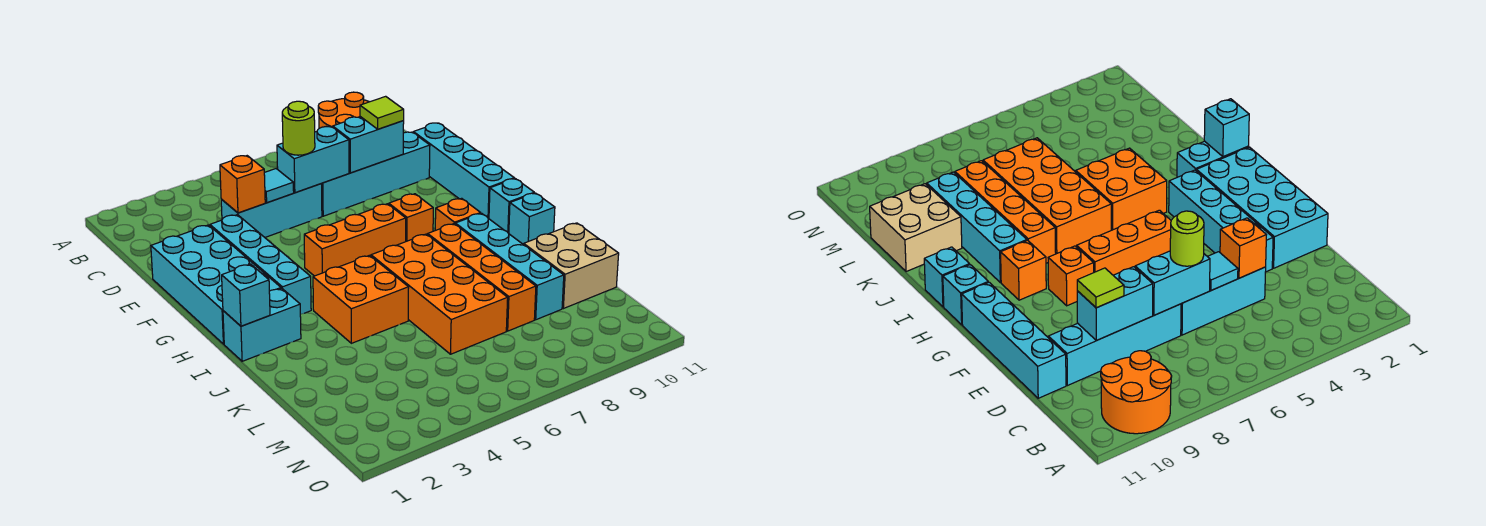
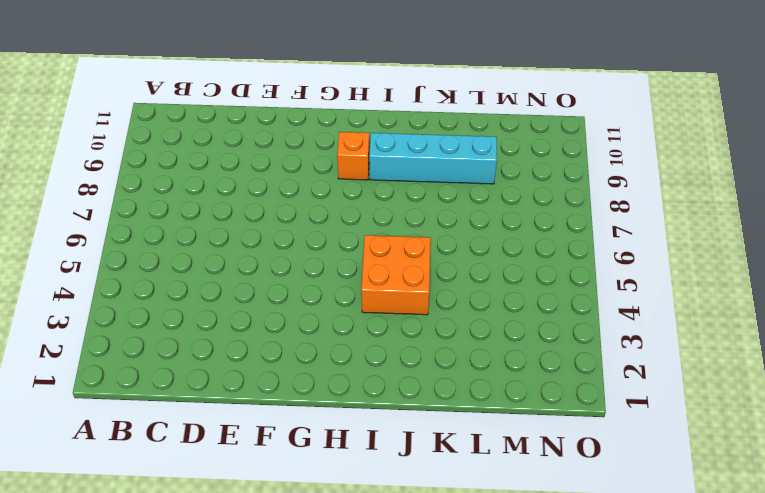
none -> orange 2x2 round brick [318,92,369,128]
none -> cyan 1x3 brick [221,184,322,237]
none -> cyan 1x4 brick [321,132,430,216]

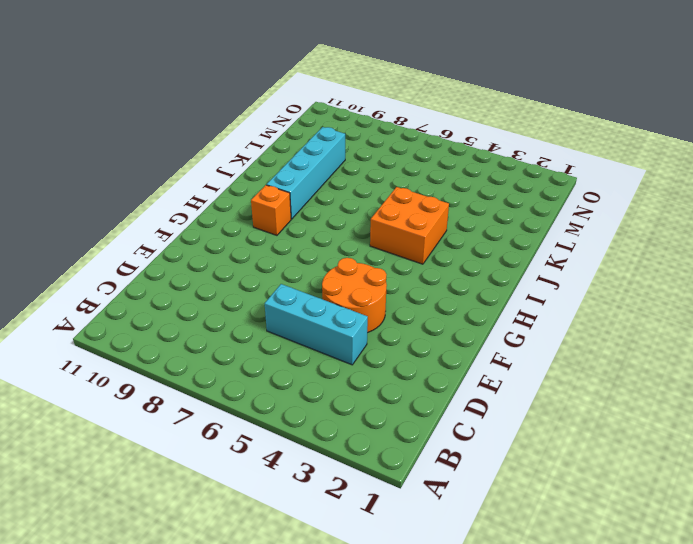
orange 2x2 round brick [322,258,387,333] -> orange 2x2 round brick moved to [318,92,369,128]
none -> cyan 1x4 brick [321,132,430,216]
none -> cyan 1x4 brick [413,123,514,219]
none -> cyan 2x4 brick [151,225,281,344]

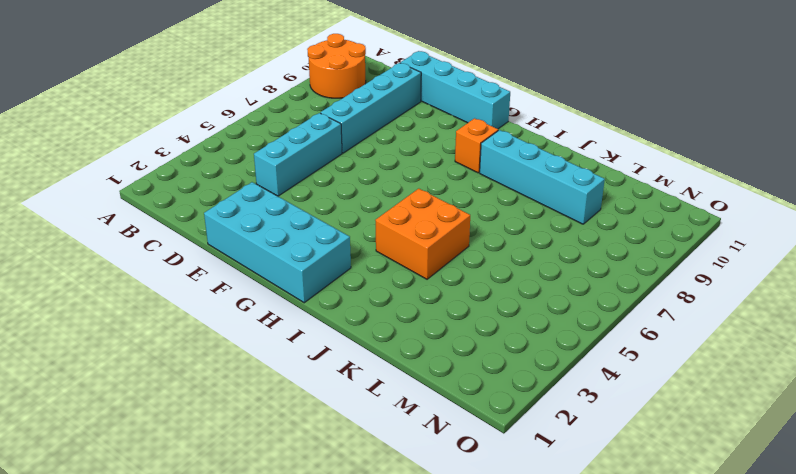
none -> cyan 1x4 brick [210,215,311,315]
none -> orange 1x3 brick [304,204,406,276]
none -> orange 1x1 brick [389,194,433,241]

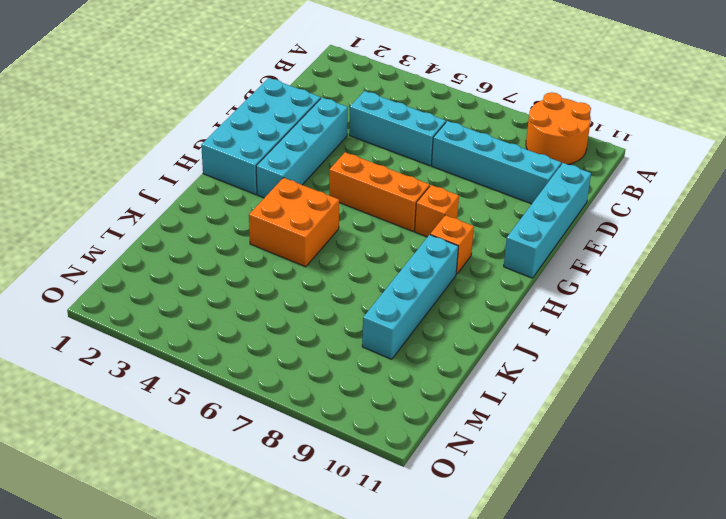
none -> cyan 1x1 brick [489,179,534,233]
none -> cyan 1x2 brick [223,288,301,361]
none -> orange 2x4 brick [371,234,508,354]

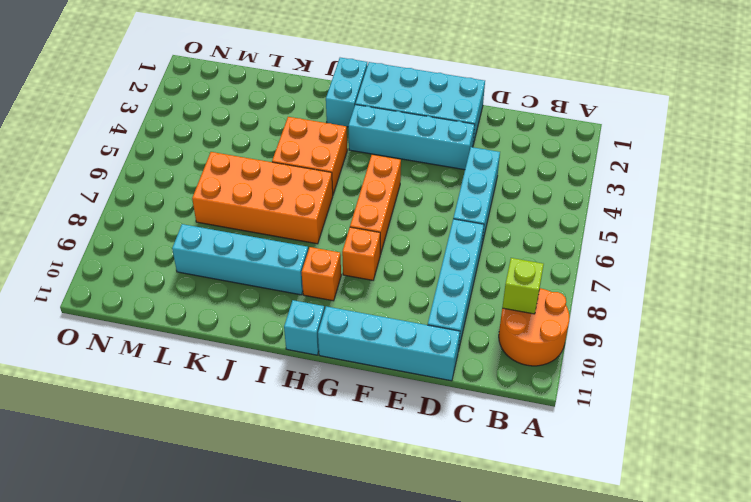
lime 1x1 brick [502,258,544,314] -> none
none -> orange 1x4 brick [428,224,536,331]
none -> cyan 1x1 brick [509,193,555,245]
none -> tan 2x2 brick [524,223,619,309]

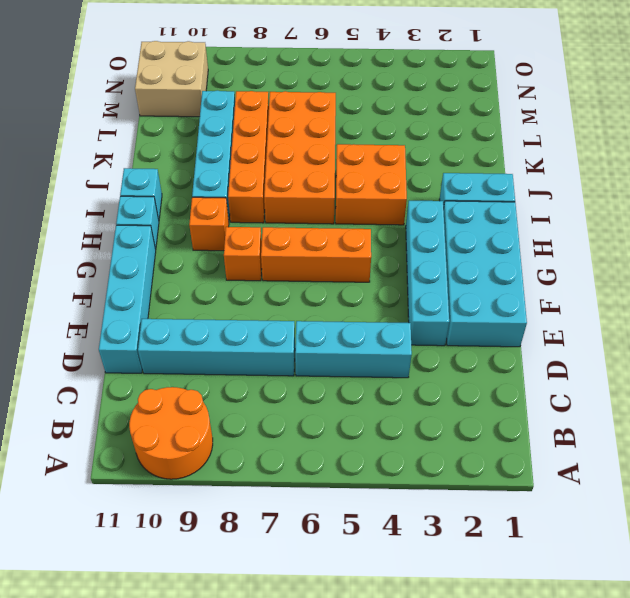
tan 2x2 brick [135,41,208,117] -> tan 2x2 brick moved to [524,223,619,309]
none -> orange 1x1 brick [220,156,265,213]
none -> cyan 1x1 tile [264,169,294,203]
none -> cyan 1x2 brick [277,127,349,193]

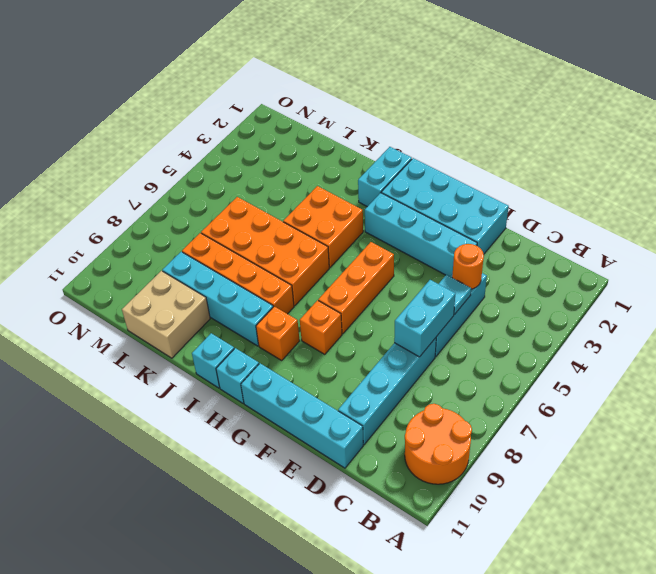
orange 1x1 round brick [452,244,484,289] -> orange 1x1 brick [220,156,265,213]
none -> cyan 1x2 brick [333,117,404,173]
none -> cyan 1x1 brick [222,264,270,326]
none -> lime 1x1 round brick [282,101,315,155]

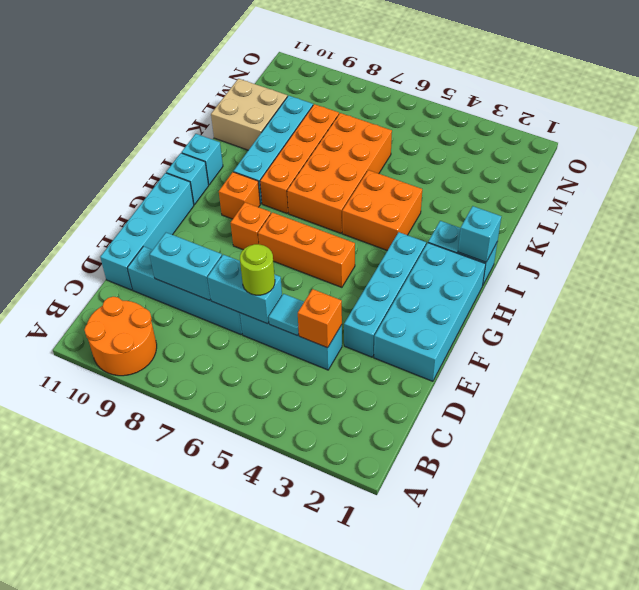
none -> lime 1x1 tile [360,96,404,129]

